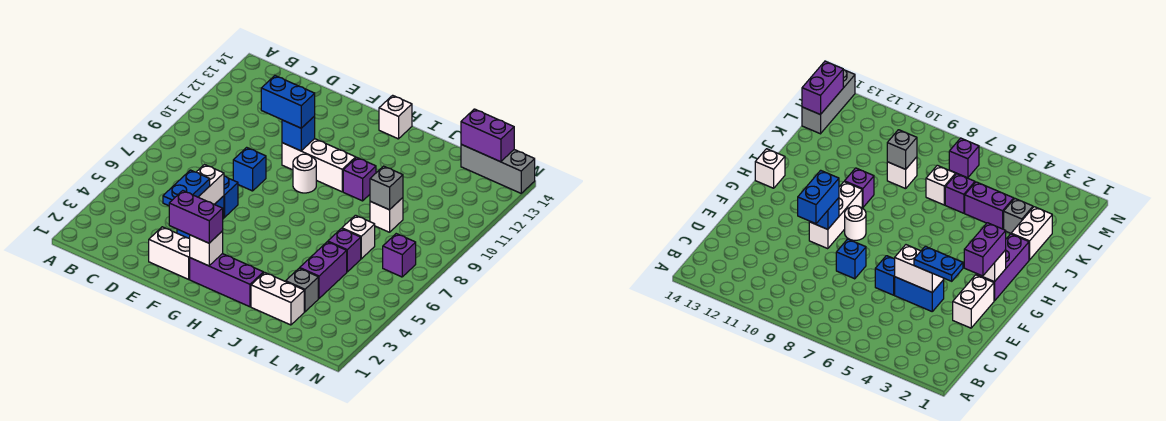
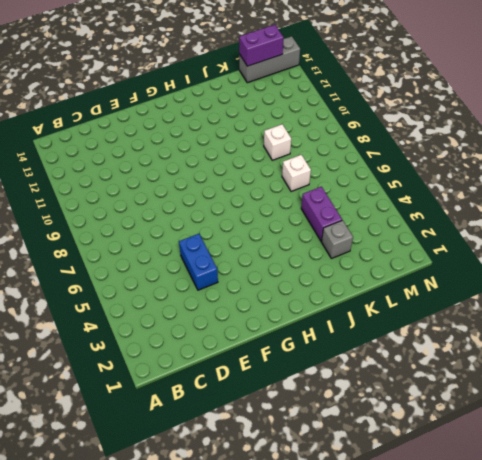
none -> white 1x2 brick [149,227,190,279]
none -> blue 1x1 brick [224,176,238,217]
none -> blue 1x1 brick [233,147,266,191]

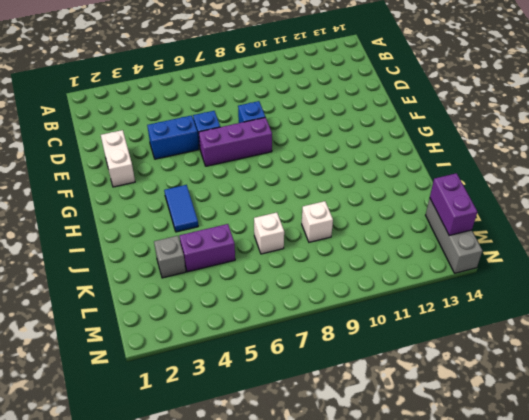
purple 1x3 brick [199,117,272,166] -> purple 1x3 brick turned to [190,254,263,307]
blue 1x2 tile [164,185,198,232] -> none
none -> white 1x3 brick [282,139,356,192]
none -> white 1x1 round brick [293,154,316,193]
none -> white 1x1 brick [379,95,412,139]

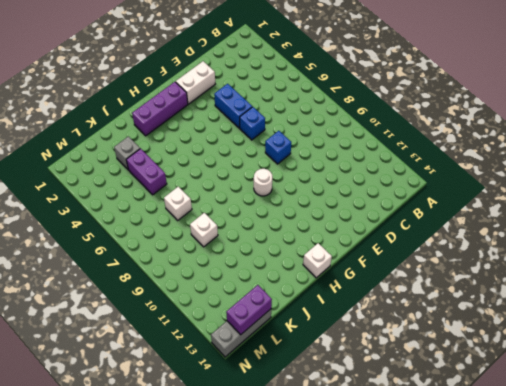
none -> white 1x3 brick [282,139,356,192]
none -> purple 1x1 brick [343,157,376,201]
none -> white 1x2 brick [251,272,304,325]

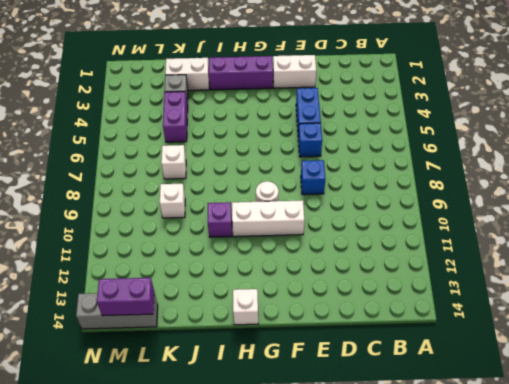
none -> purple 1x1 brick [328,229,361,272]
none -> purple 1x1 brick [383,234,416,277]
none -> white 1x2 brick [197,165,224,204]

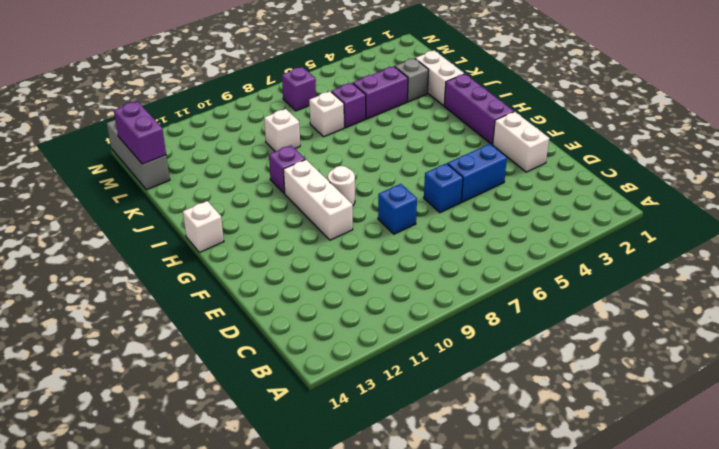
none -> white 1x2 brick [197,165,224,204]
none -> blue 1x1 brick [282,116,315,151]
none -> white 1x1 brick [190,231,223,266]

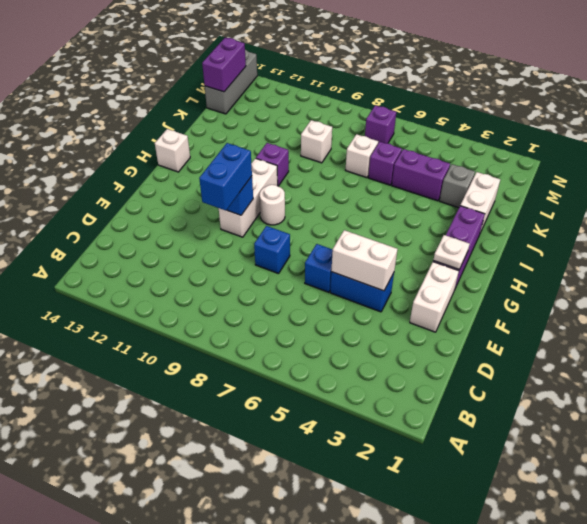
white 1x1 plate [433,235,470,269] -> white 1x1 brick [190,231,223,266]
none -> grey 1x1 brick [370,166,403,210]
none -> blue 1x2 plate [163,170,210,206]
none -> purple 1x2 brick [169,191,223,243]

